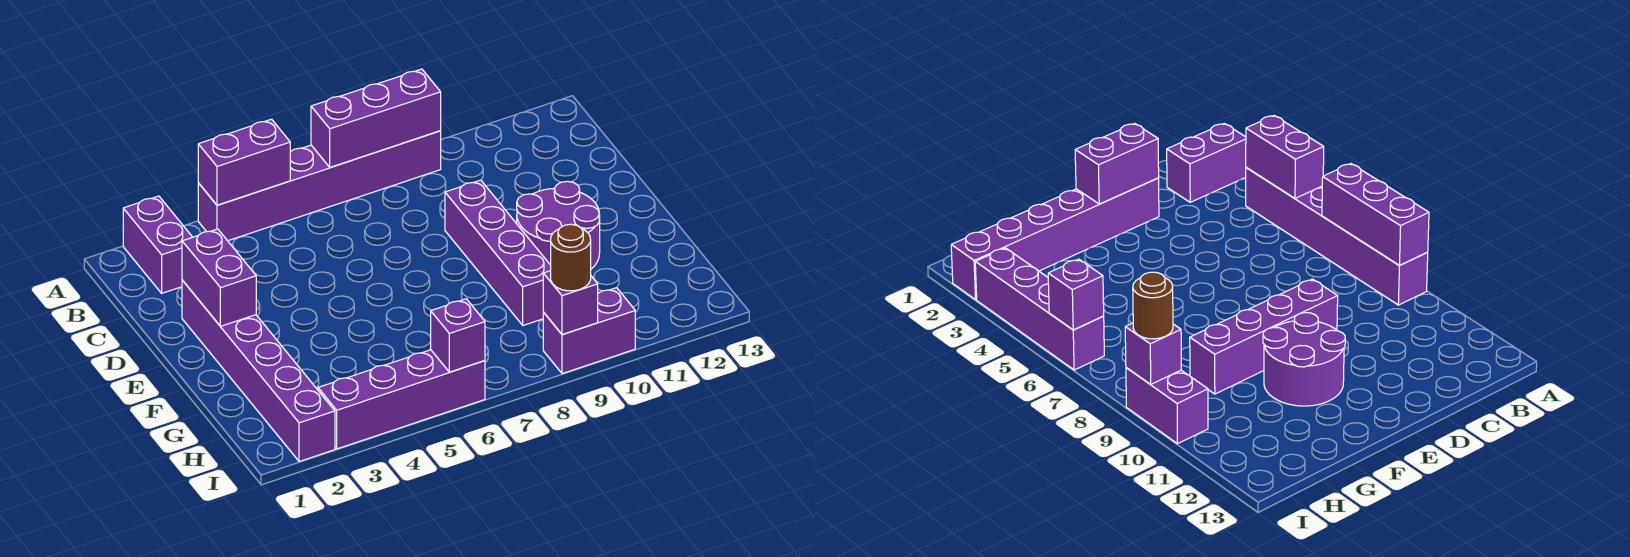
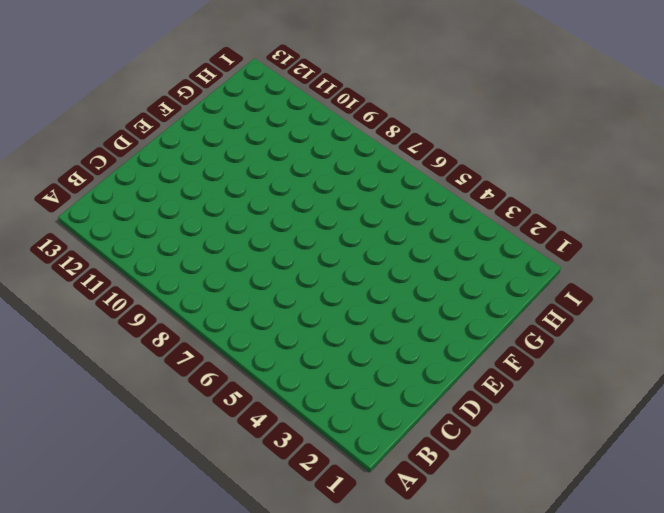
none -> purple 1x2 brick [123,196,192,293]
none -> purple 1x6 brick [198,131,441,241]
none -> purple 1x6 brick [182,280,335,462]

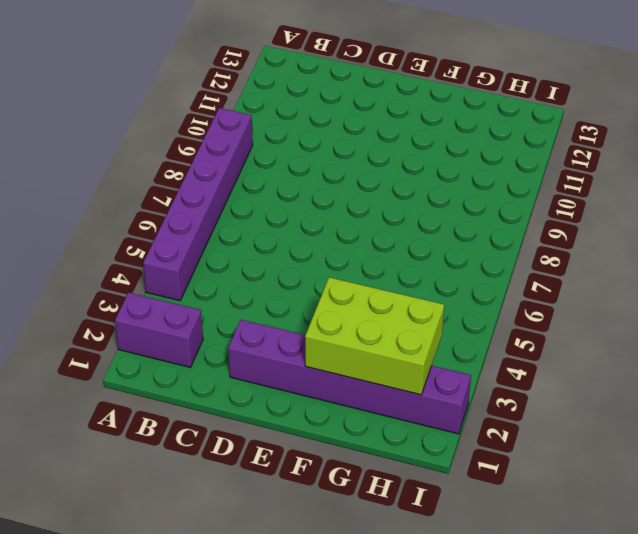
lime 2x3 brick [305,277,444,395] -> none
none -> purple 1x4 brick [445,180,551,325]
none -> purple 2x2 round brick [517,181,600,269]
none -> purple 1x4 brick [318,350,485,449]

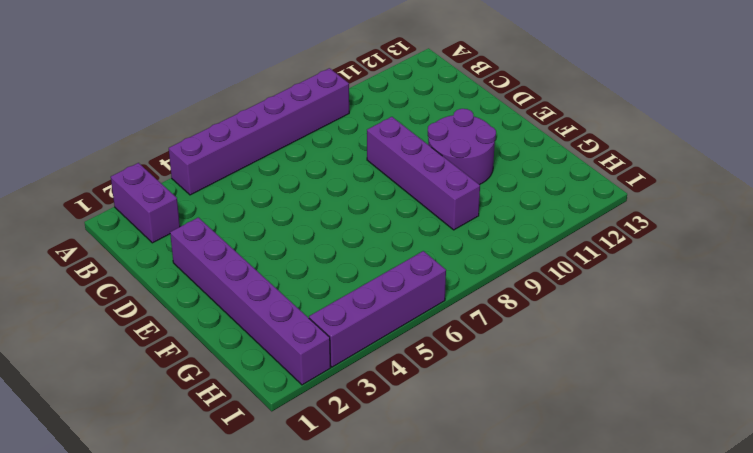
none -> purple 1x2 brick [543,288,635,374]
none -> purple 1x2 brick [198,119,290,205]
none -> purple 1x3 brick [311,69,441,167]

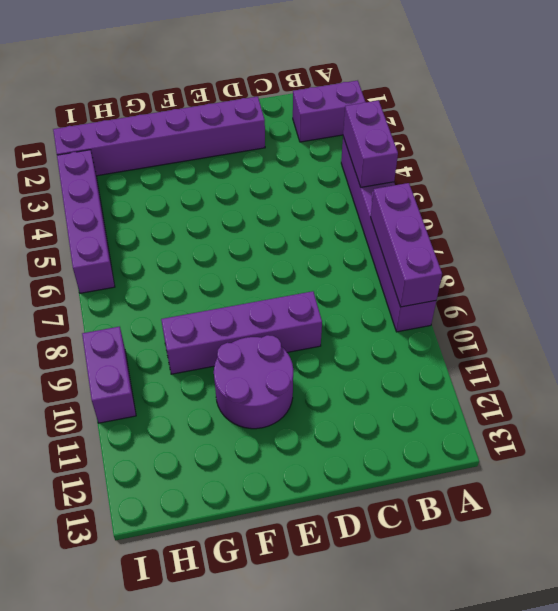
none -> purple 1x2 brick [182,229,256,326]
none -> purple 1x1 brick [431,299,485,372]
none -> purple 1x1 brick [543,271,598,334]

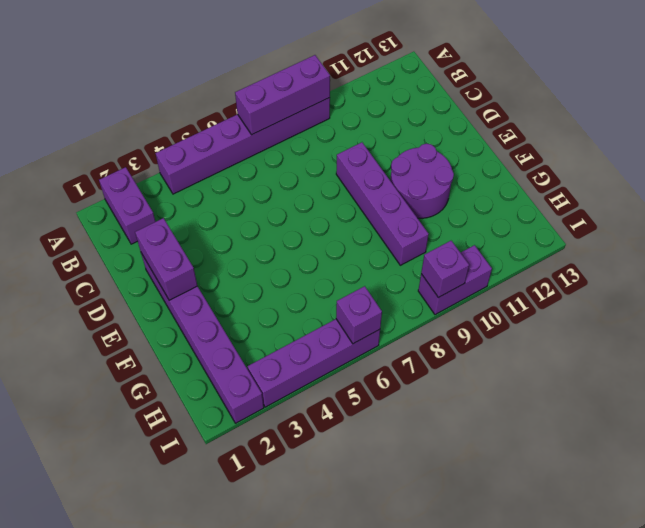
none -> purple 1x2 brick [198,119,290,205]
none -> brown 1x1 round brick [551,224,591,291]

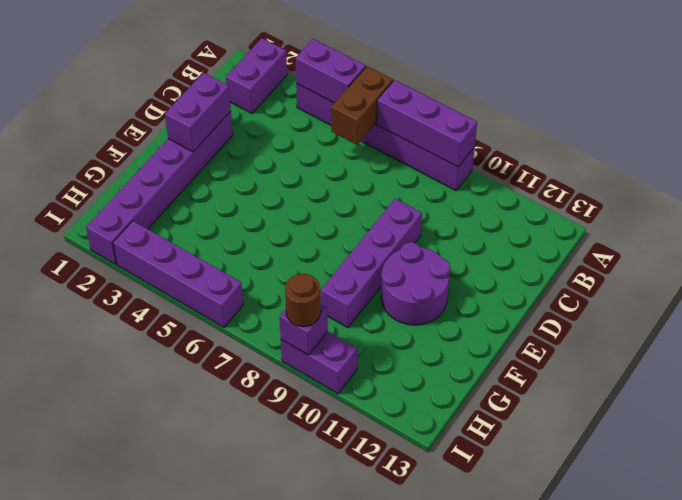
brown 1x2 brick [331,66,393,145] -> none
none -> purple 1x1 brick [431,299,485,372]

